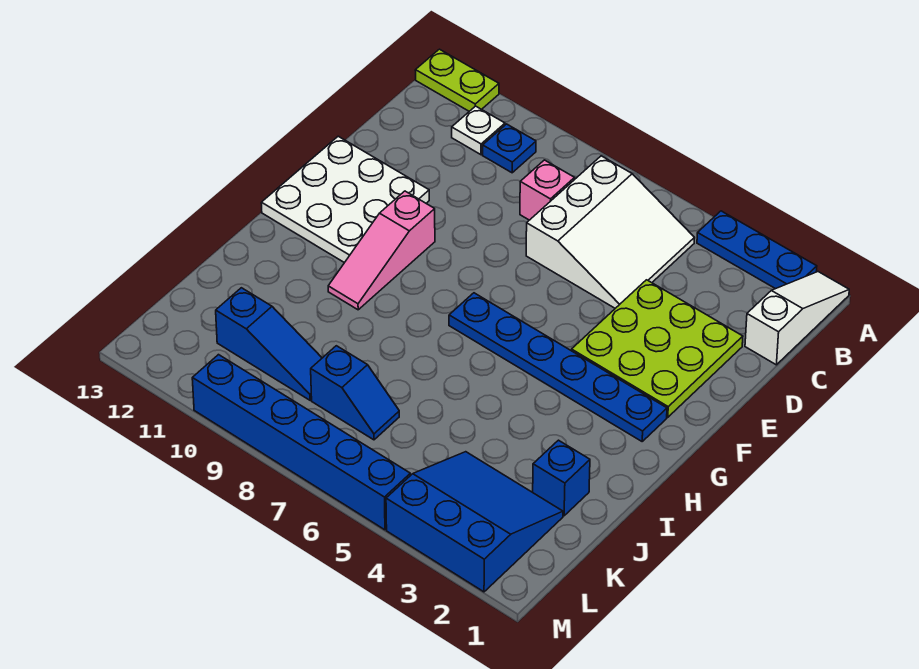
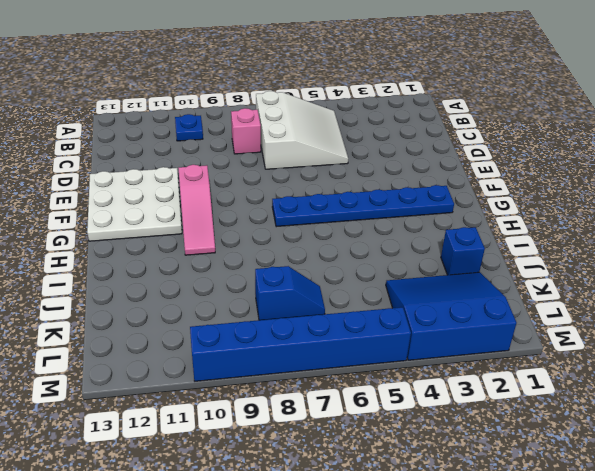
none -> white 1x3 slope [745,272,849,365]
none -> blue 1x3 plate [697,211,817,289]
none -> lime 1x2 plate [415,49,499,111]

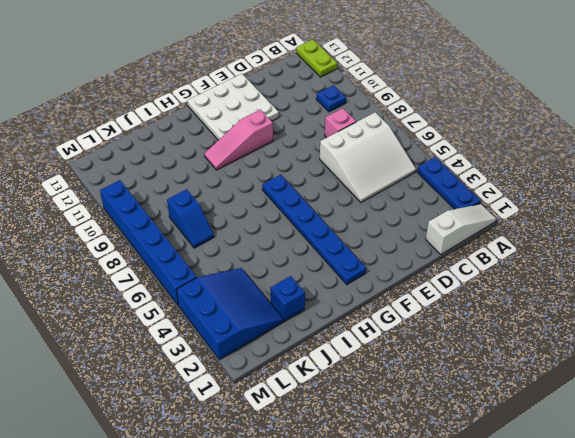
none -> white 1x1 plate [452,106,505,155]
none -> lime 3x3 plate [571,280,743,417]
none -> blue 1x3 slope [216,288,322,400]

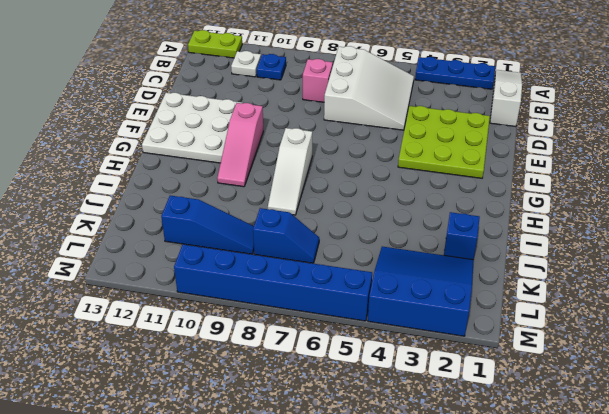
white 1x3 slope [268,128,312,215] -> none
none -> blue 1x6 plate [449,293,667,441]

